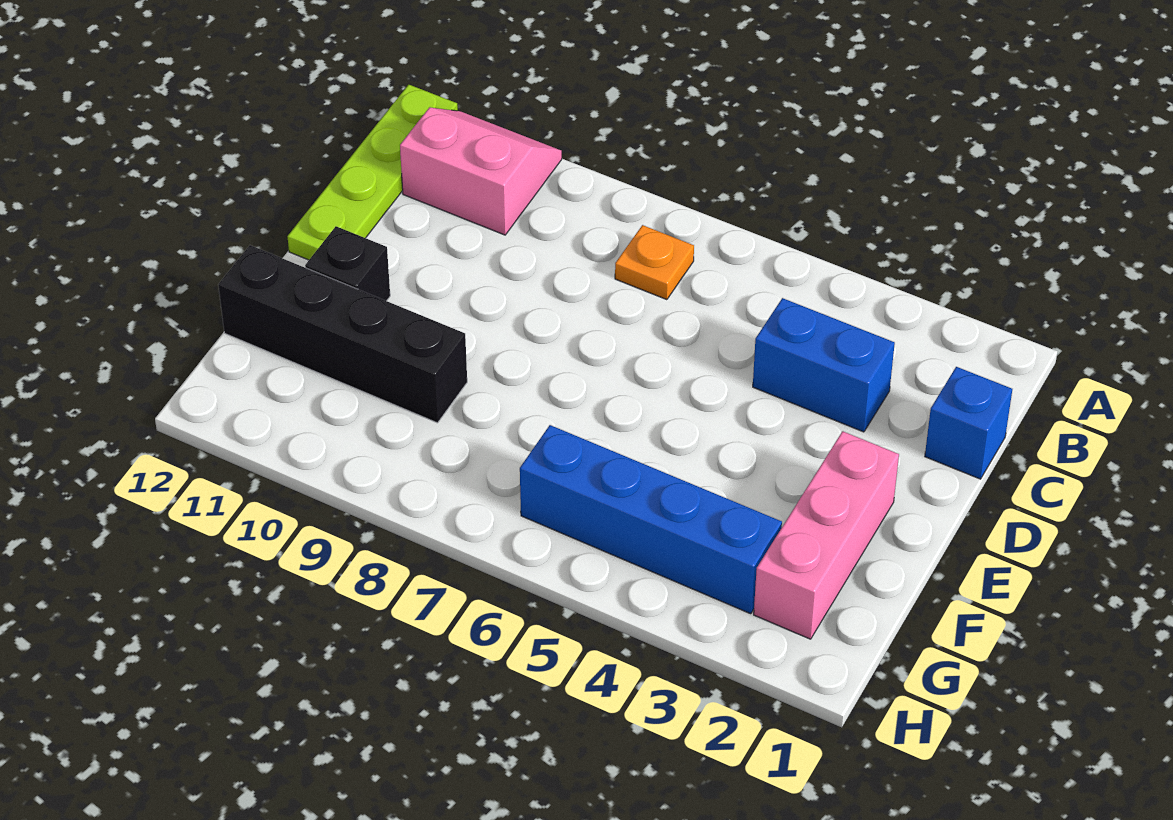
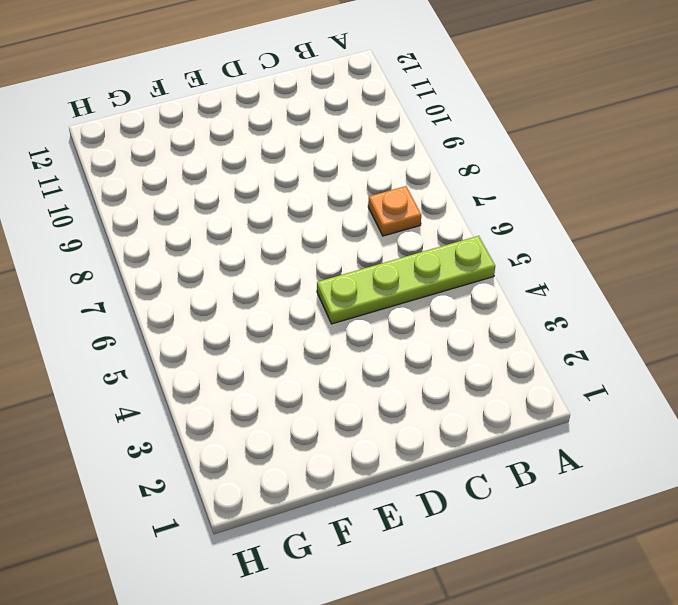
lime 1x4 plate [317,236,495,324] -> lime 1x4 plate moved to [287,85,458,260]
none -> pink 2x2 slope [400,107,562,235]
none -> blue 1x1 brick [925,367,1012,479]

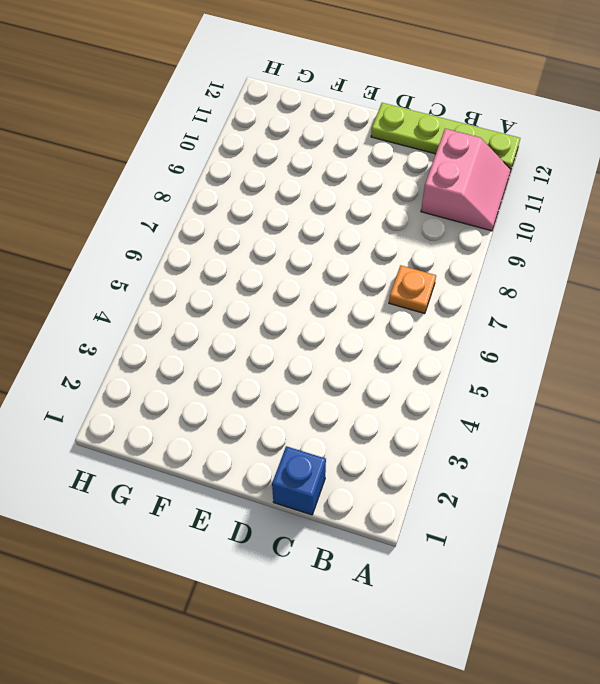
none -> blue 1x2 brick [753,298,895,432]
none -> pink 1x3 brick [754,431,899,639]

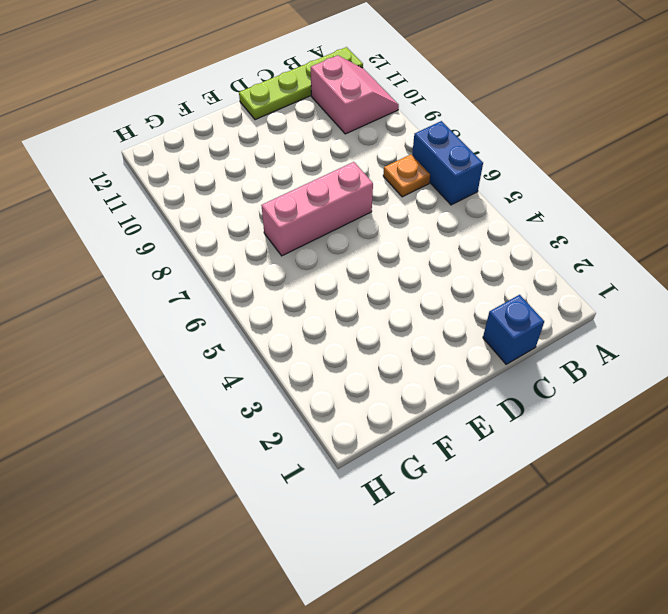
blue 1x2 brick [412,121,483,205] -> blue 1x2 brick moved to [753,298,895,432]
pink 1x3 brick [261,162,373,256] -> pink 1x3 brick moved to [754,431,899,639]
none -> black 1x1 brick [305,226,390,301]
none -> black 1x4 brick [218,245,467,423]

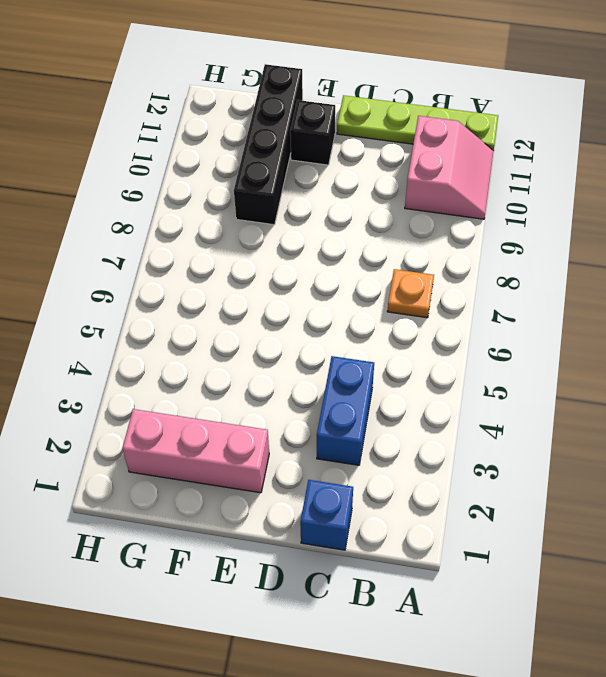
none -> blue 1x4 brick [520,425,782,614]

